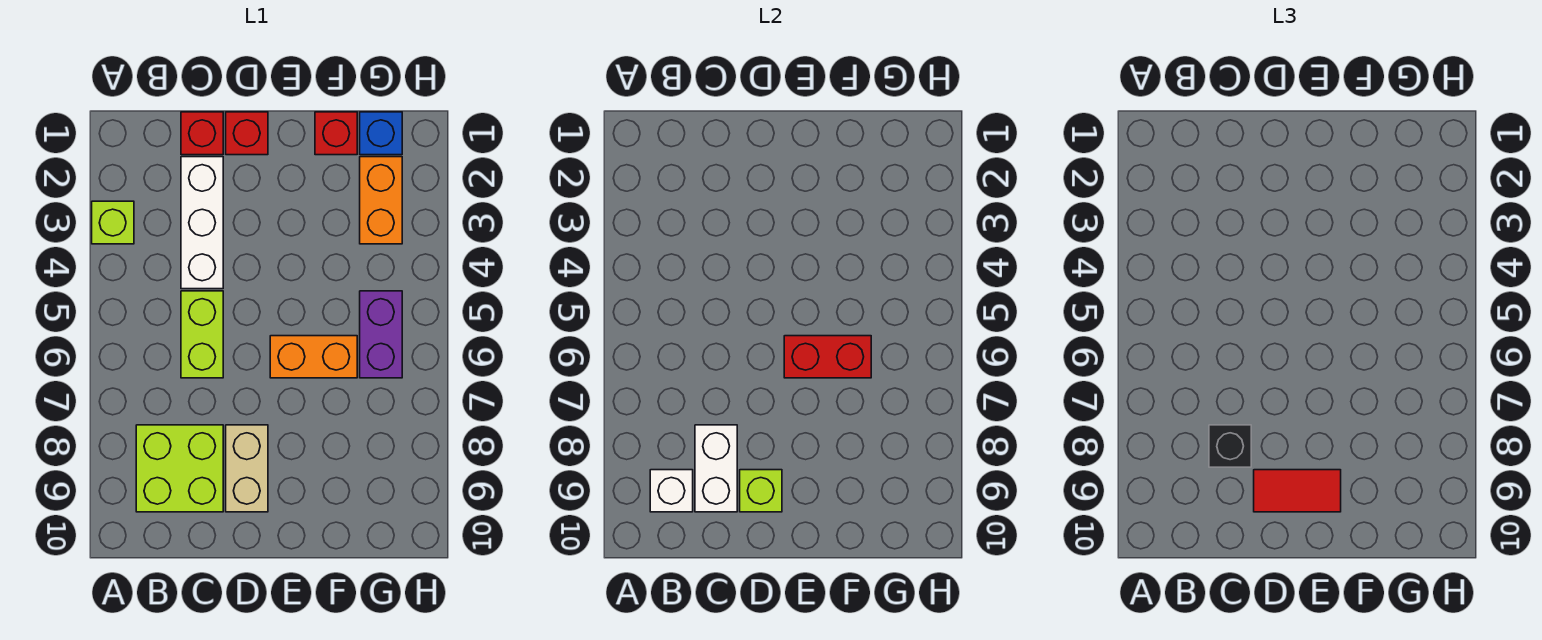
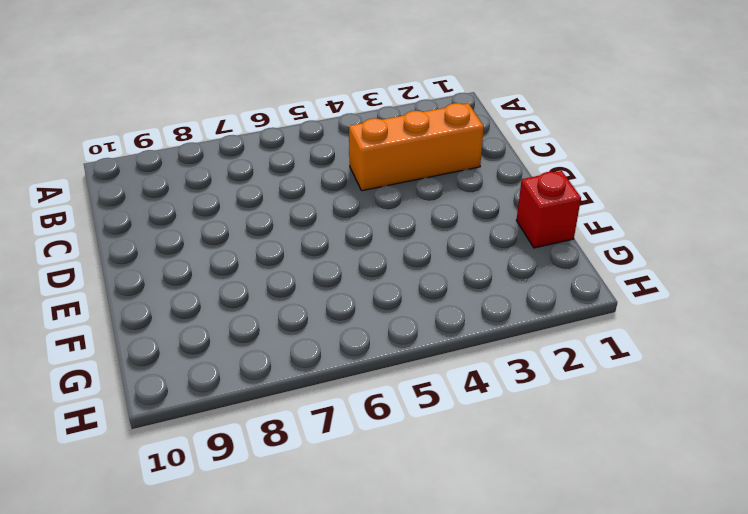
orange 1x3 brick [349,103,484,191] -> white 1x3 brick [181,157,223,289]
none -> lime 1x1 brick [92,201,134,244]
none -> lime 2x2 brick [136,425,223,512]
none -> red 1x1 brick [181,112,223,155]

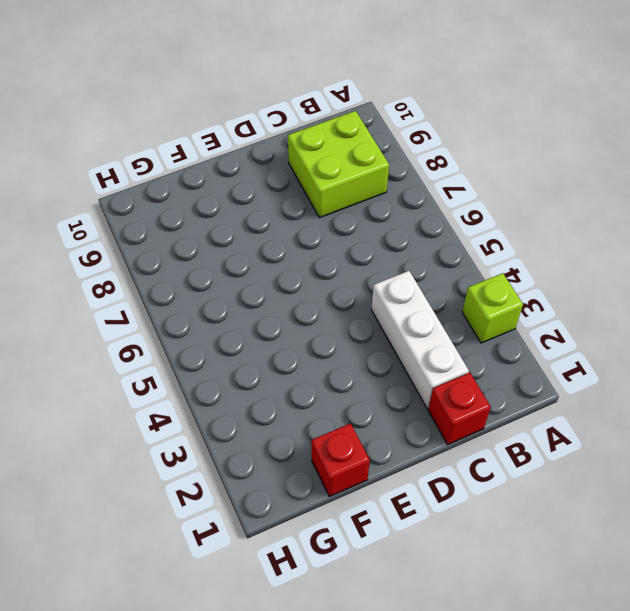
none -> lime 1x2 brick [181,291,223,378]
none -> red 1x1 brick [226,112,268,155]
none -> tan 1x2 brick [226,425,268,512]

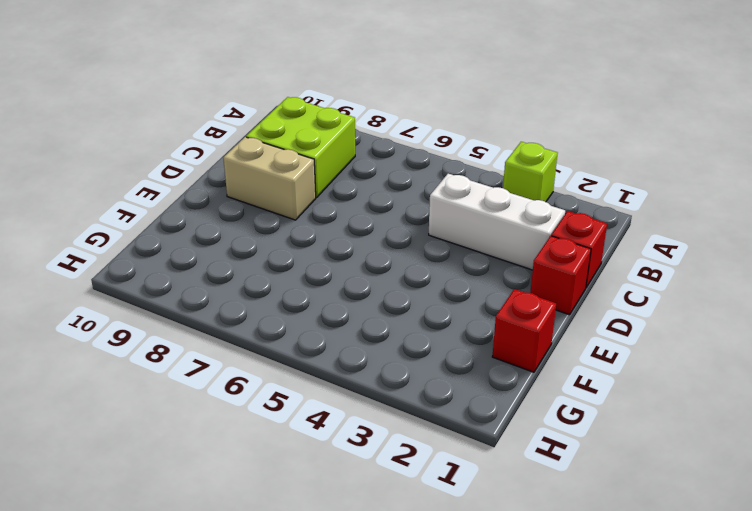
none -> lime 1x2 brick [181,291,223,378]
none -> orange 1x2 brick [270,336,357,378]
none -> blue 1x1 brick [360,112,402,155]

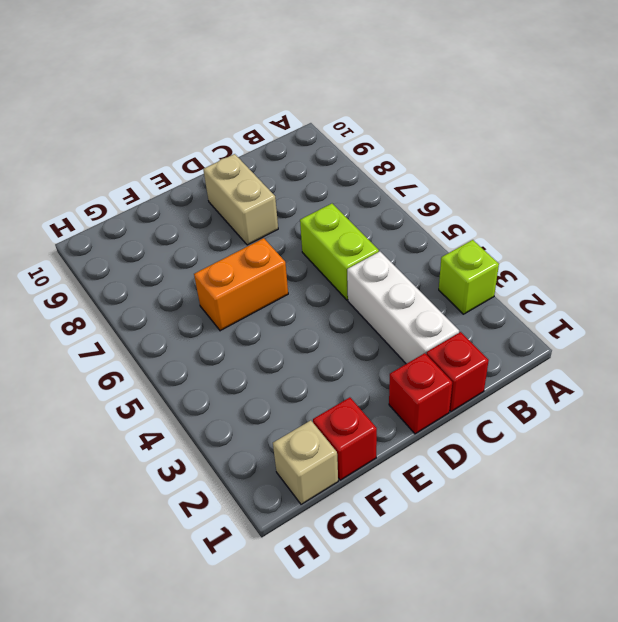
tan 1x1 brick [273,420,338,504] -> blue 1x1 brick [360,112,402,155]
none -> lime 2x2 brick [136,425,223,512]
none -> orange 1x2 brick [360,157,402,244]
none -> purple 1x2 brick [360,291,402,378]

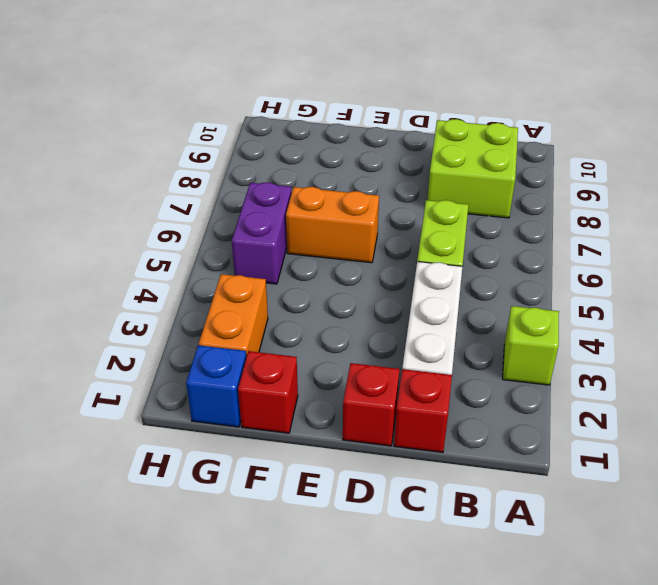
none -> tan 1x2 brick [226,425,268,512]
none -> white 1x1 brick [650,470,693,512]
none -> white 1x2 brick [695,425,737,512]

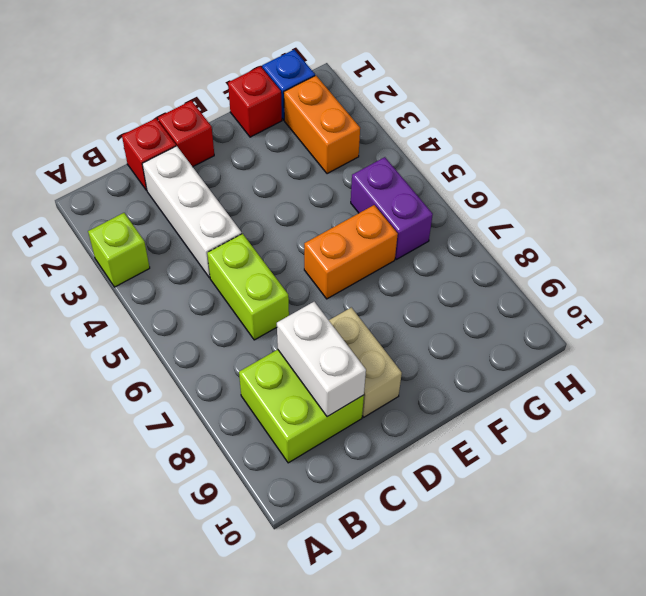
none -> white 1x1 brick [650,470,693,512]
none -> lime 1x1 brick [740,470,782,512]
none -> red 1x2 brick [784,336,871,378]

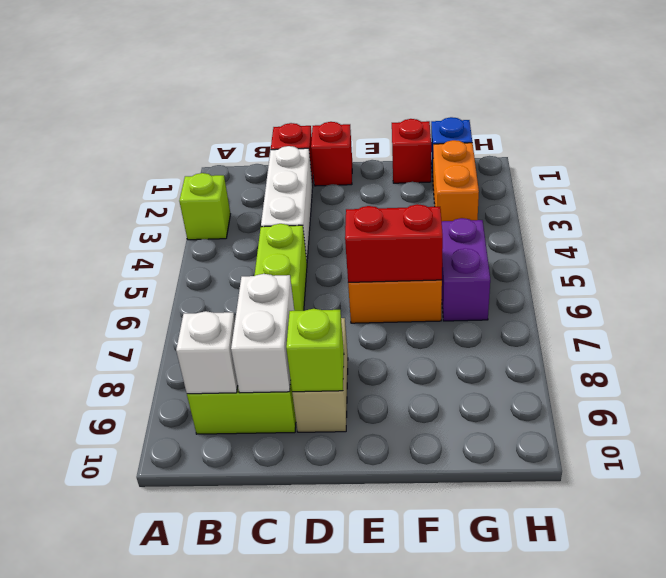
none -> black 1x1 brick [1209,425,1251,467]
none -> red 1x2 tile [1254,470,1341,512]

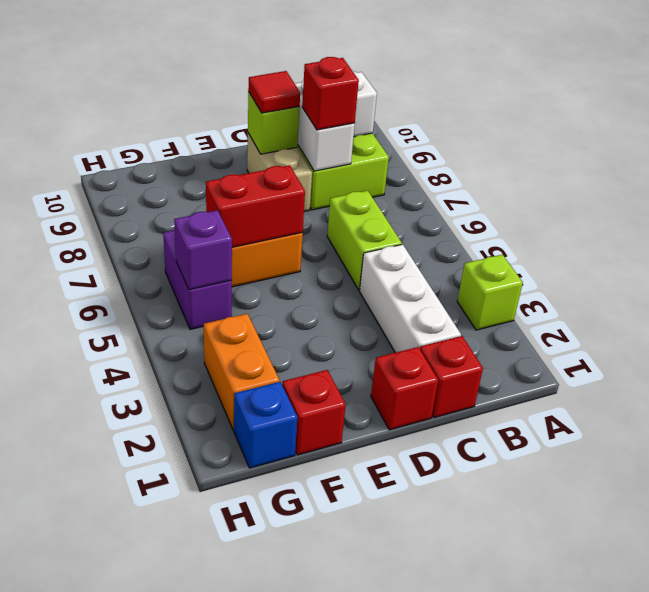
red 1x1 brick [302,57,359,130] -> black 1x1 brick [1209,425,1251,467]
red 1x1 tile [248,71,300,113] -> red 1x2 tile [1254,470,1341,512]
purple 1x1 brick [174,210,232,290] -> none

